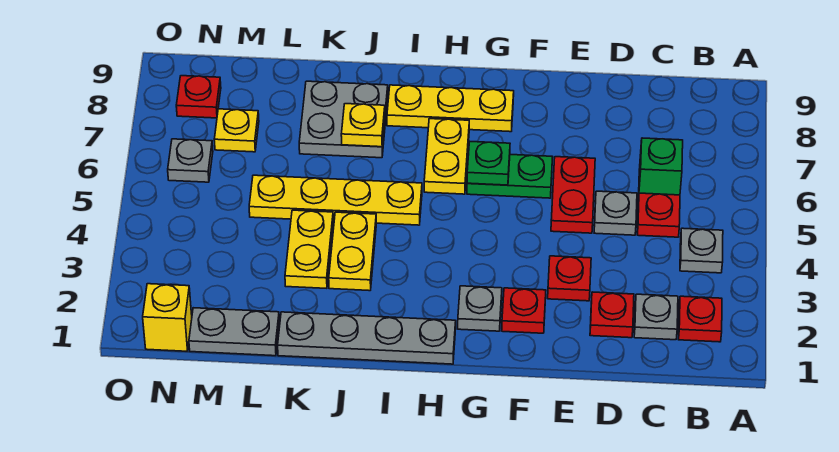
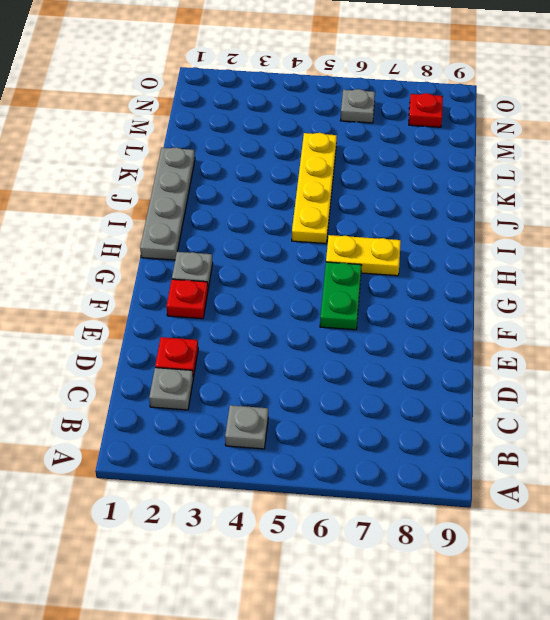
none -> red 1x1 plate [678,296,722,342]
none -> red 1x1 plate [637,193,680,237]
none -> green 1x1 brick [638,138,683,200]

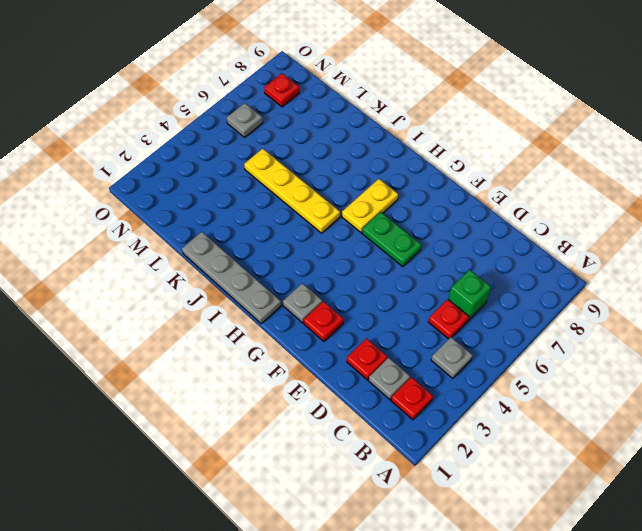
none -> grey 1x1 plate [594,191,637,235]
none -> red 1x1 plate [548,256,591,301]
none -> red 1x2 plate [551,157,595,233]

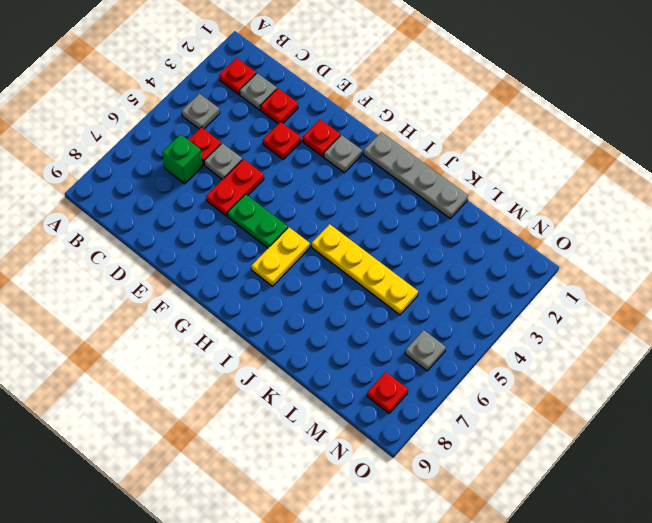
none -> yellow 1x3 plate [387,85,514,132]
none -> yellow 1x2 plate [329,212,376,291]
none -> grey 2x2 plate [299,81,388,158]

